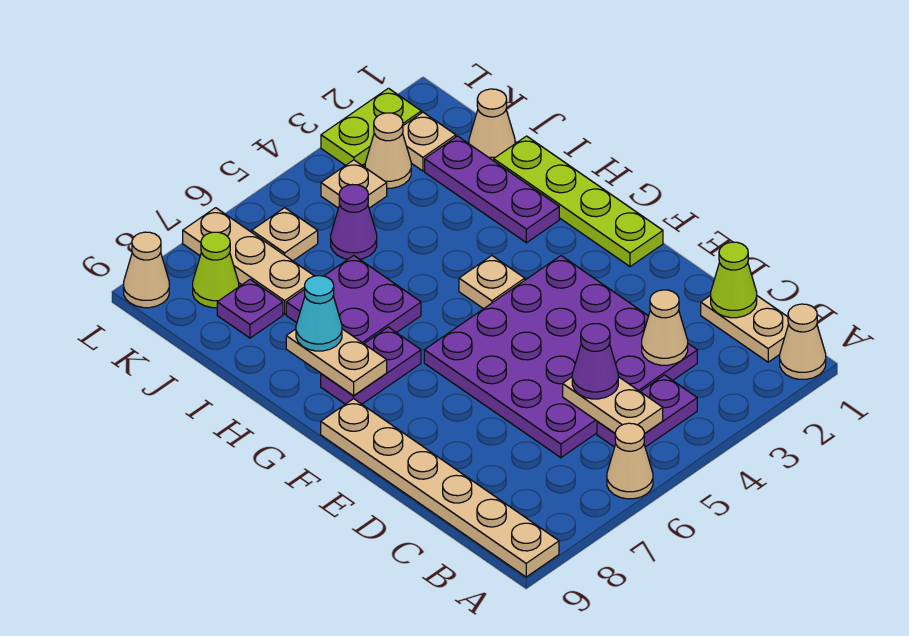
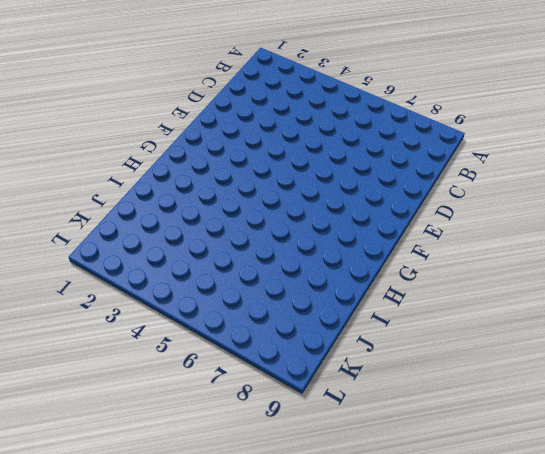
none -> tan 1x1 cone [780,304,826,379]
none -> tan 1x1 cone [607,423,653,499]
none -> tan 1x6 plate [321,399,559,577]

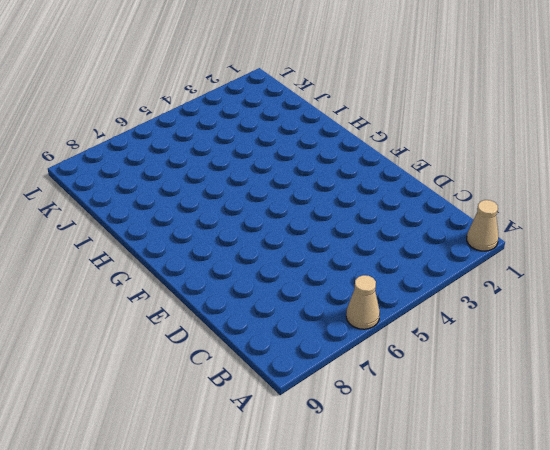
none -> tan 1x6 plate [321,399,559,577]
none -> tan 1x2 plate [701,295,789,362]
none -> purple 1x2 plate [597,375,697,447]

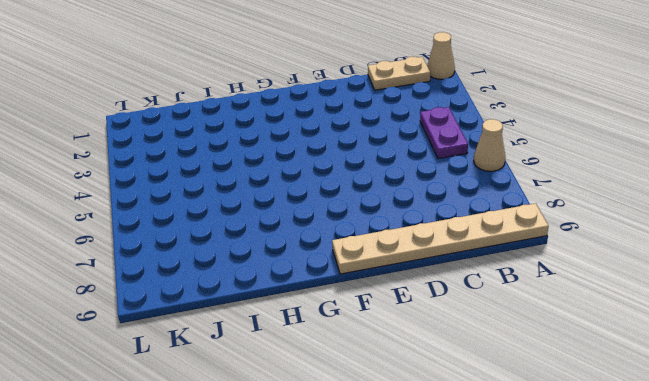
none -> purple 4x4 plate [424,256,697,458]
none -> lime 1x4 plate [494,136,663,267]
none -> tan 1x1 plate [459,256,525,309]

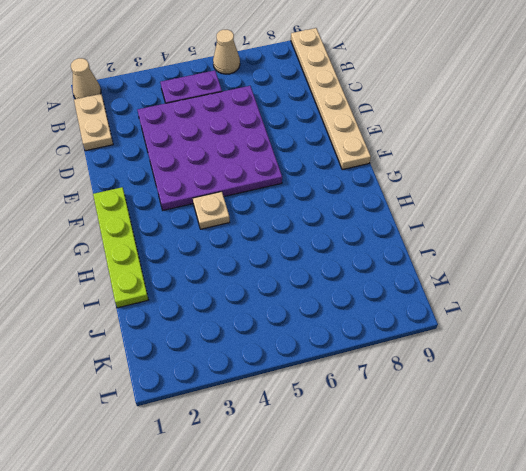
none -> purple 1x2 plate [321,327,421,404]
none -> purple 1x3 plate [425,136,559,243]
none -> purple 2x2 plate [286,255,421,344]

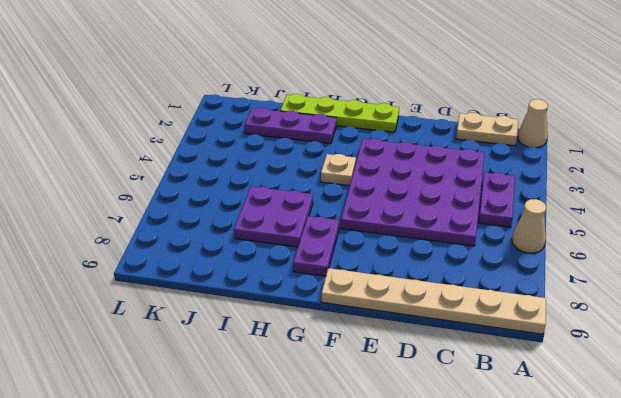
none -> tan 1x1 cone [469,89,515,161]
none -> purple 1x1 cone [331,185,377,259]
none -> tan 1x3 plate [183,208,314,314]

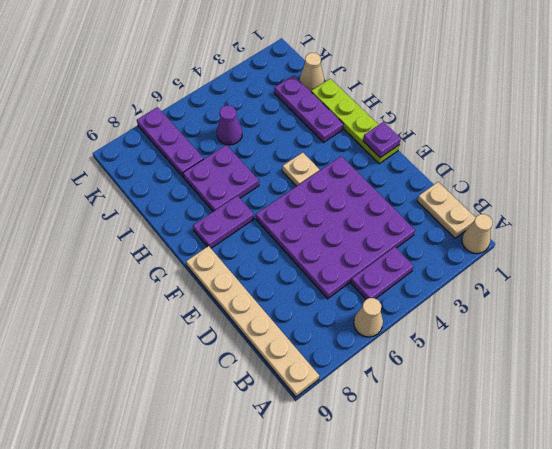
purple 1x1 plate [363,122,401,158] -> purple 1x1 plate moved to [217,279,283,338]
purple 1x3 plate [137,107,204,177] -> tan 1x3 plate [183,208,314,314]
none -> tan 1x1 plate [403,112,456,171]
none -> tan 1x1 cone [365,113,411,188]
none -> tan 1x1 plate [321,160,387,208]

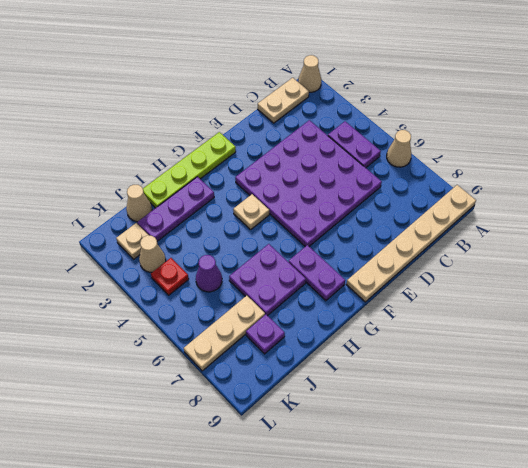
red 1x1 plate [151,258,189,295] -> tan 1x1 plate [321,160,387,208]
none -> tan 1x1 plate [252,208,318,261]
none -> lime 1x1 cone [193,232,239,308]
none -> lime 1x2 plate [321,88,421,165]

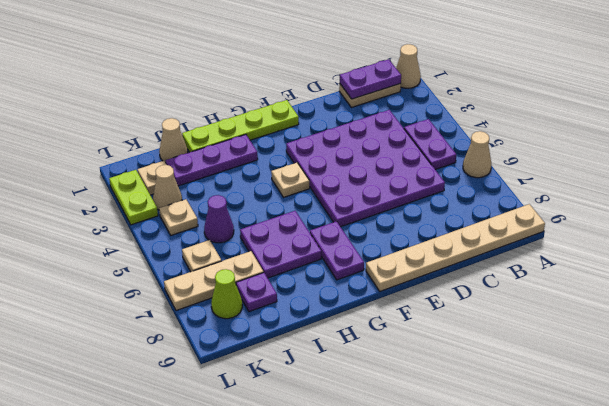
purple 1x2 plate [340,59,401,99] -> lime 1x1 cone [711,242,757,318]
none -> tan 1x1 cone [124,232,169,308]
none -> tan 1x2 plate [563,377,663,434]
none -> tan 1x1 cone [642,290,688,365]

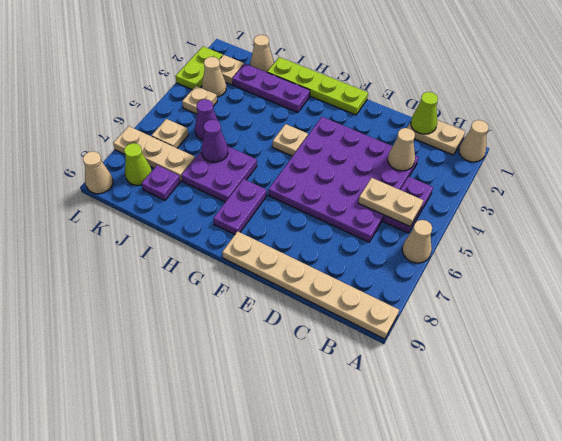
purple 1x1 cone [201,120,228,162] -> purple 1x1 cone moved to [572,324,618,399]
none -> tan 1x2 plate [286,329,387,396]
none -> cyan 1x1 cone [296,276,342,351]

